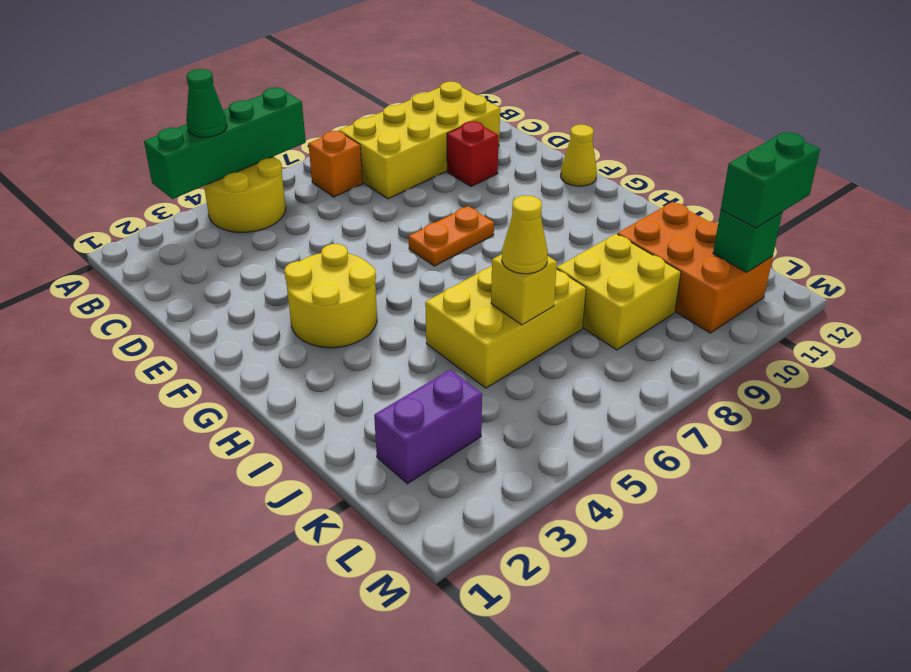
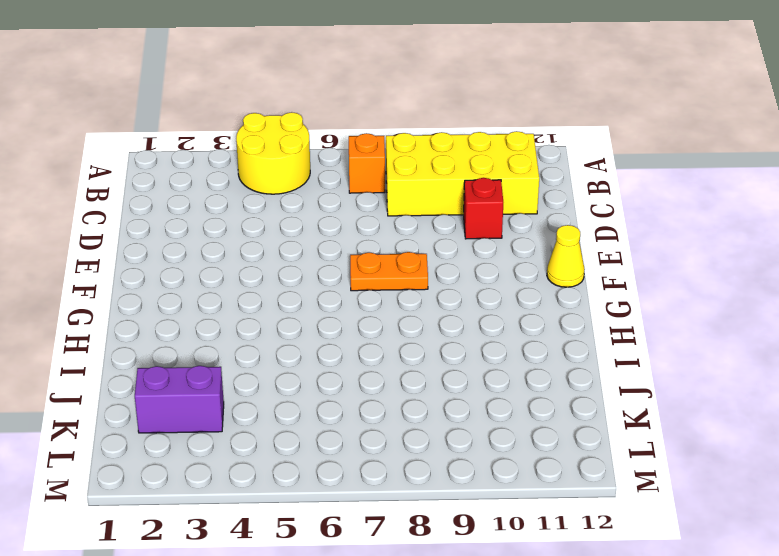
none -> yellow 2x2 round brick [284,244,377,348]
none -> yellow 2x3 brick [425,266,586,388]
none -> yellow 2x2 brick [557,234,681,350]

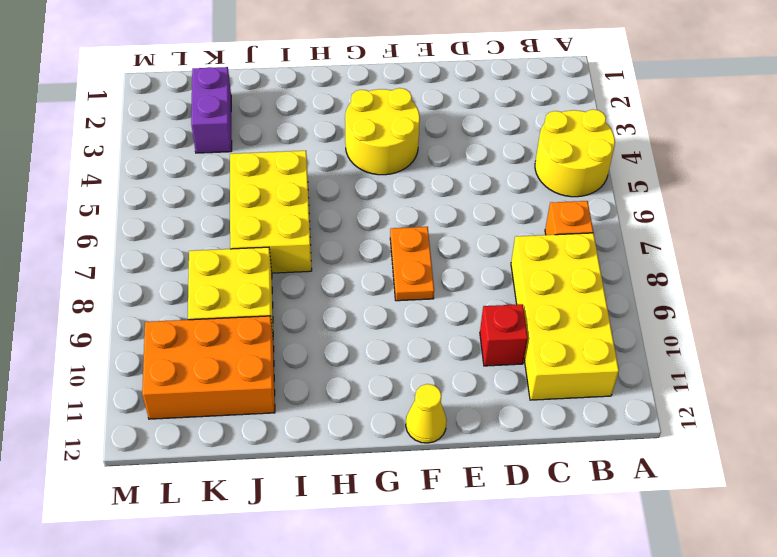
none -> green 1x4 brick [144,88,306,199]
none -> yellow 1x1 brick [491,254,557,325]
none -> green 1x1 brick [713,210,782,273]

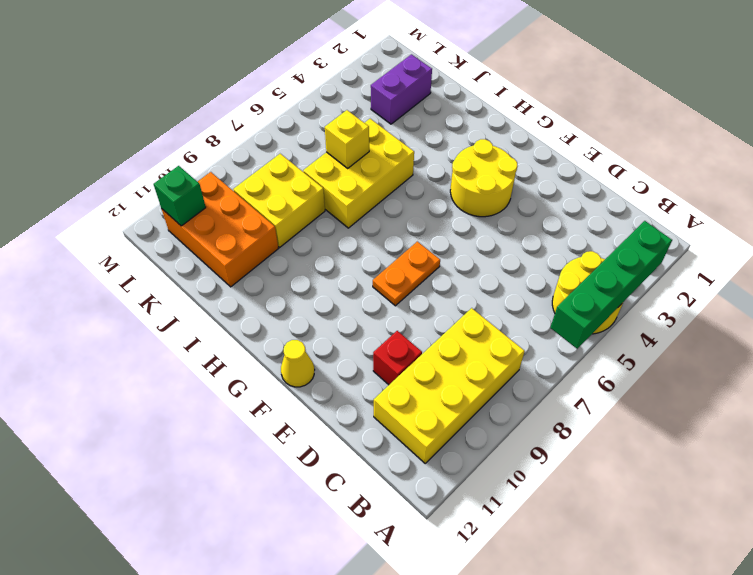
none -> orange 1x1 brick [308,131,363,197]
none -> green 1x1 cone [186,69,227,137]
none -> yellow 1x1 cone [502,195,548,274]

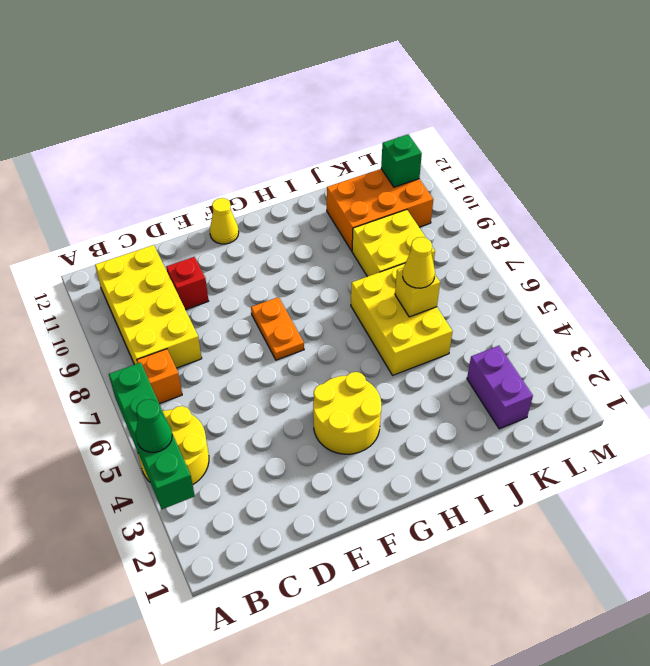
none -> green 1x2 brick [721,132,820,228]

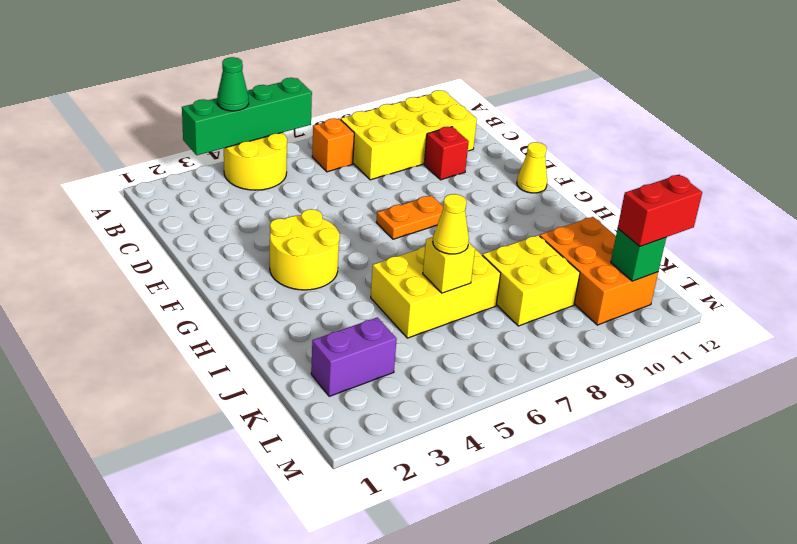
red 1x2 brick [618,175,702,246] -> green 1x2 brick [721,132,820,228]

